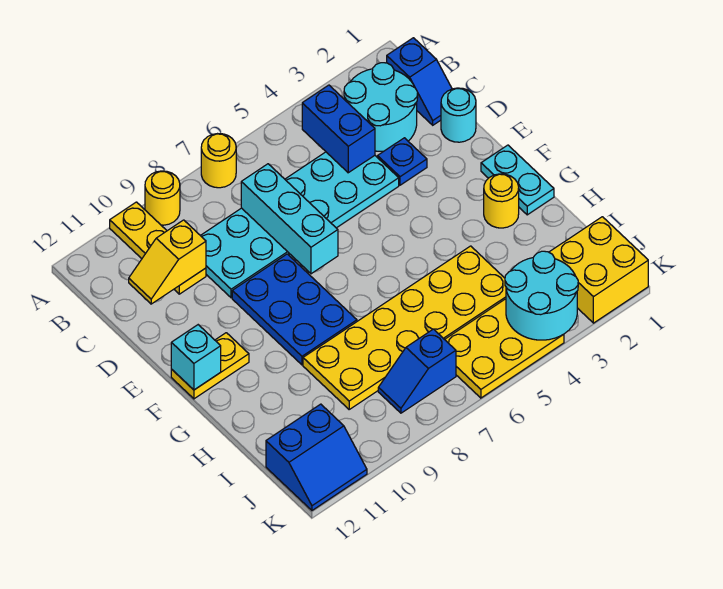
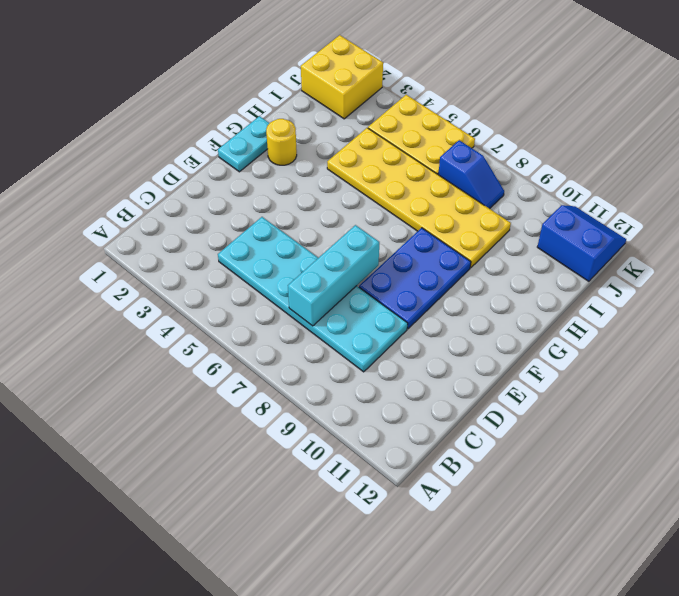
none -> yellow 1x1 round brick [201,134,236,188]
none -> yellow 1x1 round brick [145,171,180,225]
none -> yellow 1x3 plate [110,202,206,294]

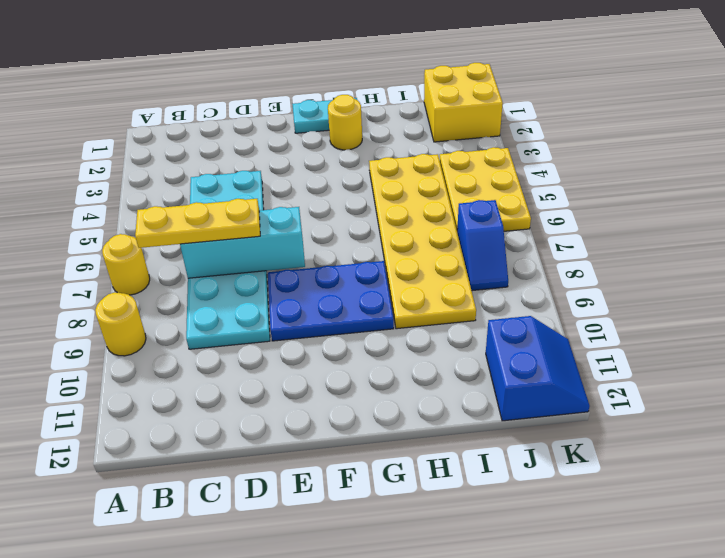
yellow 1x3 plate [135,199,260,248] -> yellow 1x3 plate moved to [110,202,206,294]
none -> blue 1x2 slope [387,38,452,125]
none -> cyan 2x2 round brick [344,63,418,151]
none -> cyan 1x1 round brick [441,88,476,142]

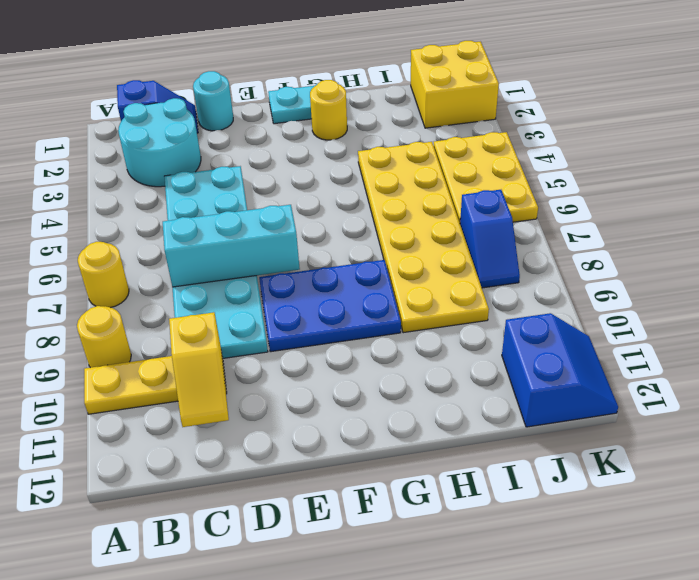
none -> blue 1x1 plate [378,138,427,185]
none -> yellow 1x2 plate [171,333,249,399]
none -> blue 1x2 brick [302,85,375,173]

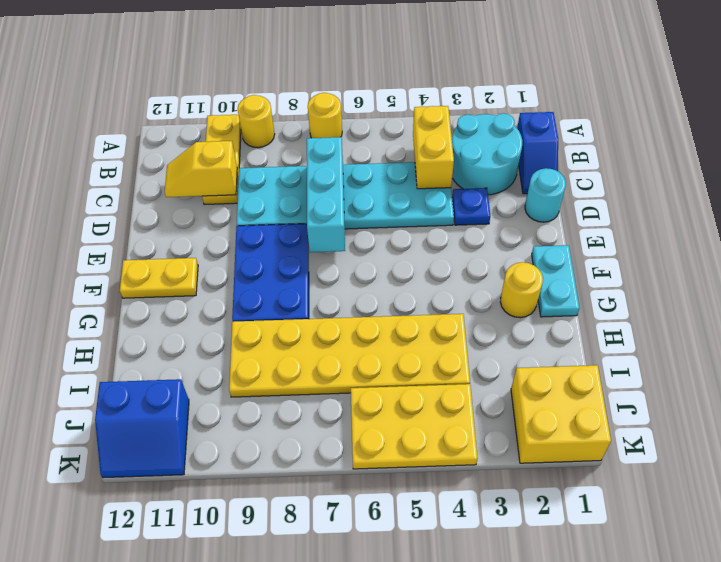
yellow 1x2 brick [413,106,454,189] -> blue 1x2 brick [302,85,375,173]
none -> blue 1x2 slope [378,329,456,413]
none -> cyan 1x1 brick [171,325,221,390]
none -> cyan 2x2 round brick [505,251,578,340]

